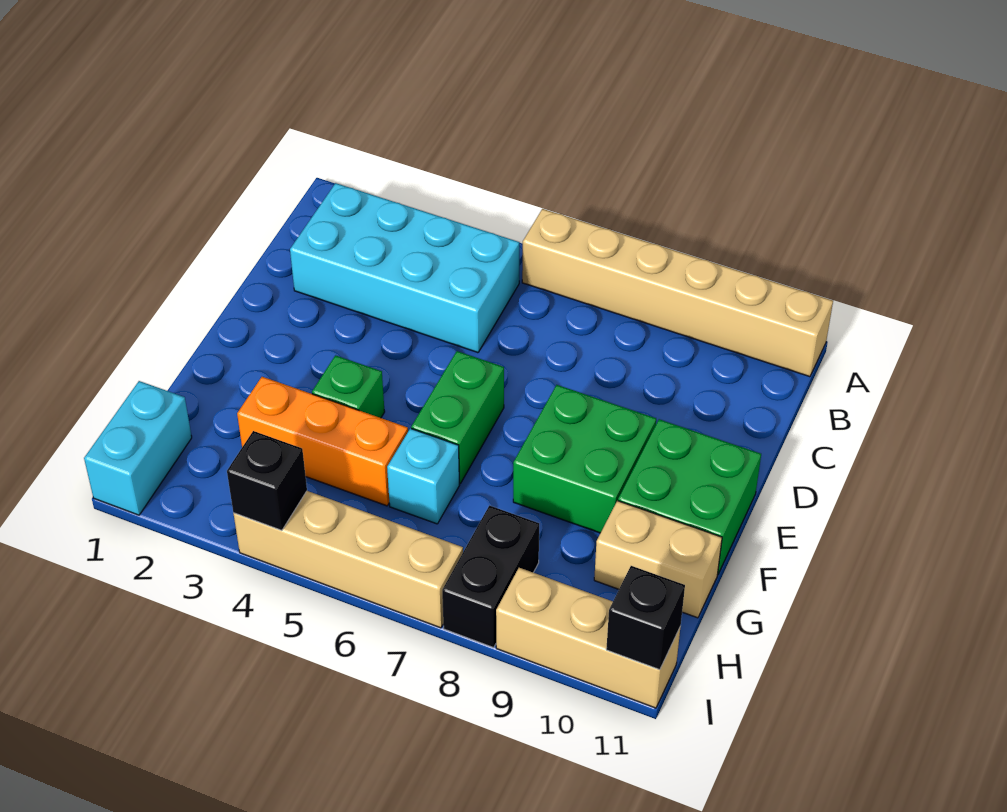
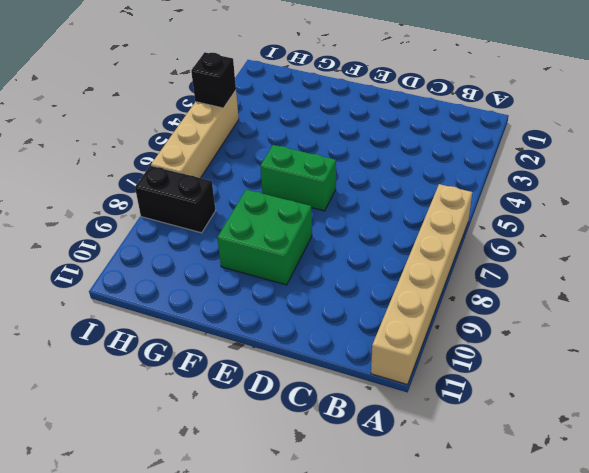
none -> cyan 2x4 brick [290,183,519,353]
none -> green 2x2 brick [618,419,761,575]
none -> green 1x1 brick [312,355,385,418]

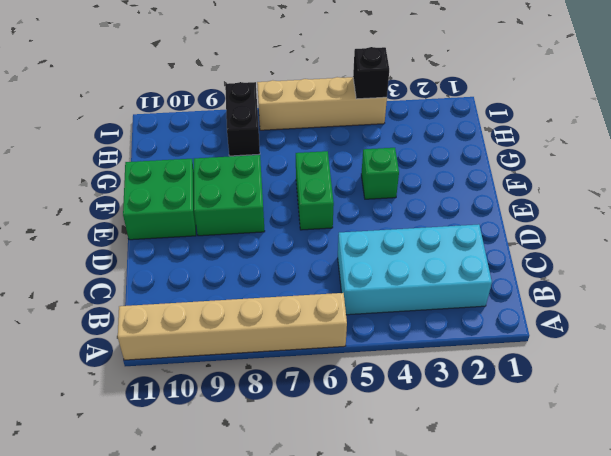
none -> orange 1x3 brick [237,377,408,506]
none -> cyan 1x1 brick [387,428,460,524]
none -> tan 1x2 brick [594,501,722,618]

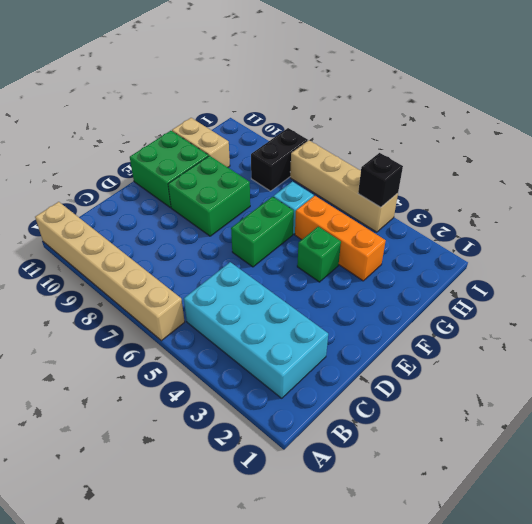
none -> cyan 1x2 brick [84,381,192,515]
none -> tan 1x3 brick [496,568,680,708]
none -> black 1x1 brick [606,566,685,670]

